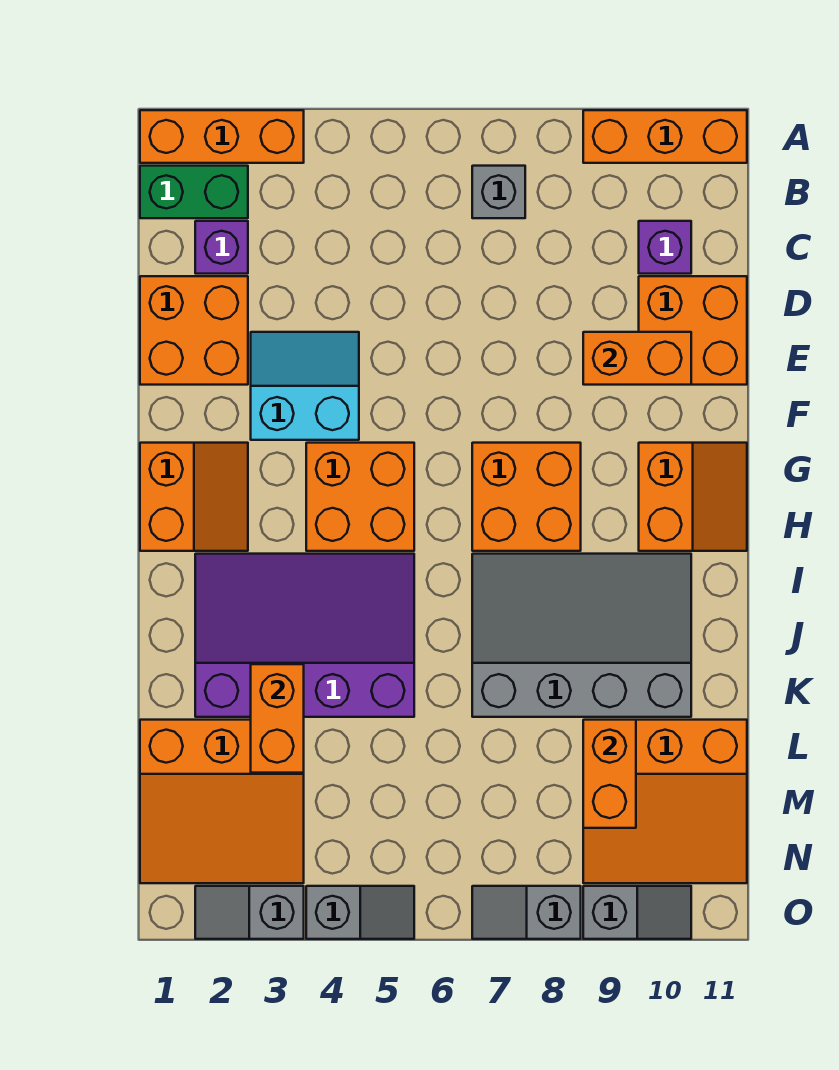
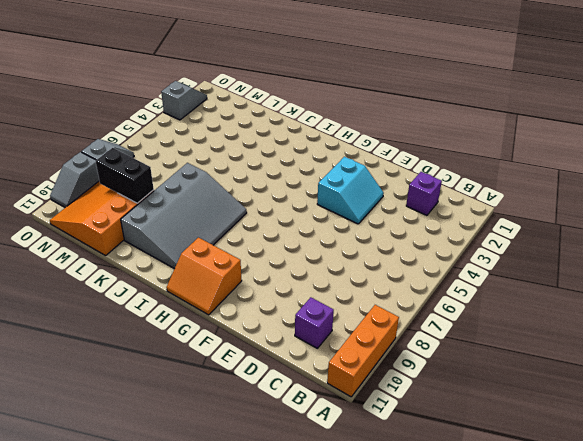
black 1x2 brick [96,148,154,203] -> orange 1x2 brick [583,720,636,828]
none -> orange 1x3 brick [140,110,304,163]
none -> green 1x2 brick [140,166,248,218]
none -> grey 1x1 brick [472,166,525,218]

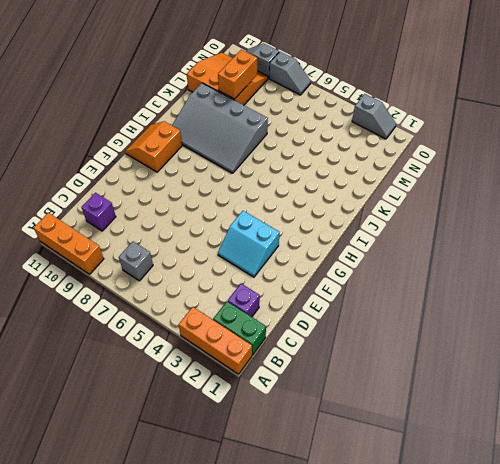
none -> orange 2x2 brick [140,276,248,385]
none -> orange 2x2 brick [639,276,747,385]
none -> orange 2x2 slope [140,443,248,551]

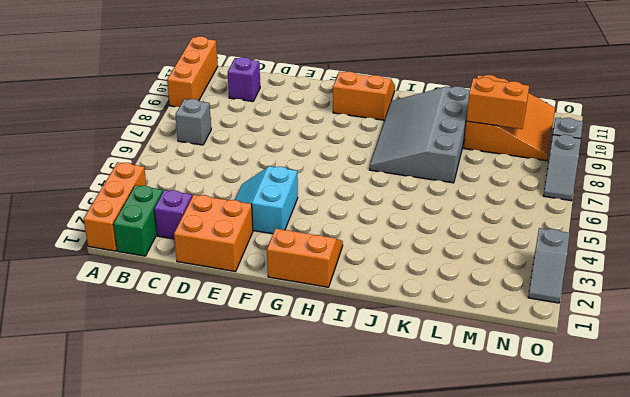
none -> orange 2x2 brick [639,276,747,385]
none -> orange 2x2 brick [306,443,414,551]
none -> orange 2x2 brick [472,443,581,551]

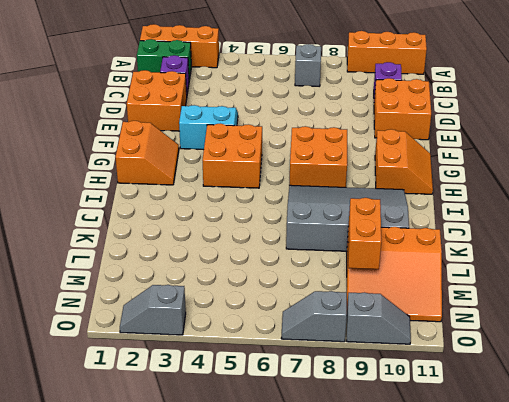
none -> purple 3x4 slope [195,554,414,717]
none -> orange 3x3 slope [140,720,304,883]
none -> grey 1x2 slope [306,886,414,939]

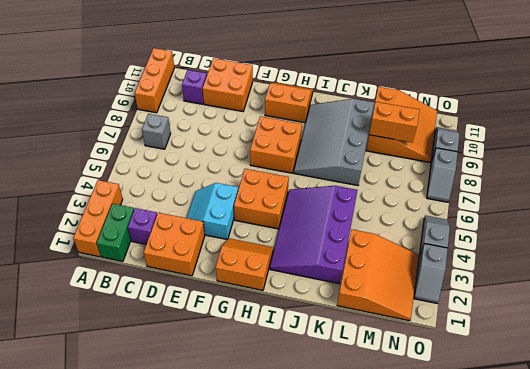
none -> orange 1x2 brick [583,332,691,385]
none -> orange 1x2 brick [251,664,304,773]

